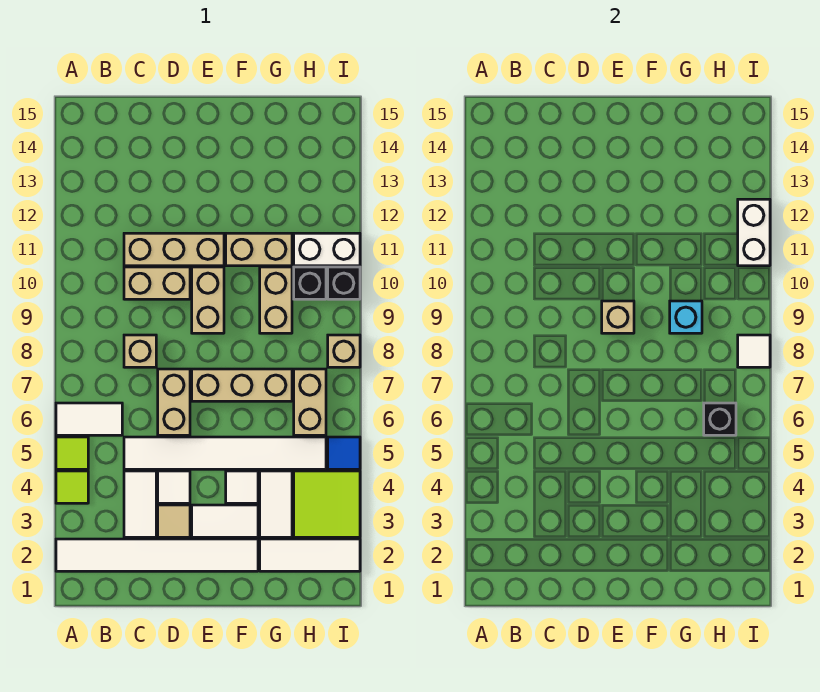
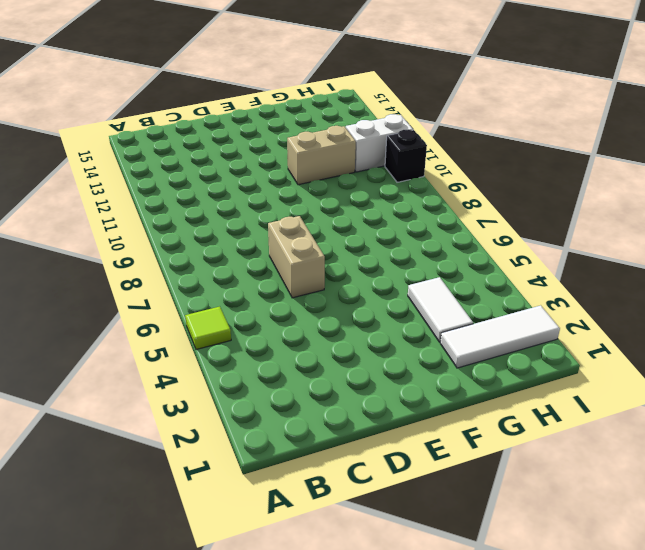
none -> white 1x6 tile [56,539,258,571]
none -> lime 1x1 tile [56,471,88,503]
none -> white 1x2 tile [56,403,122,435]
none -> white 1x2 tile [124,471,156,537]

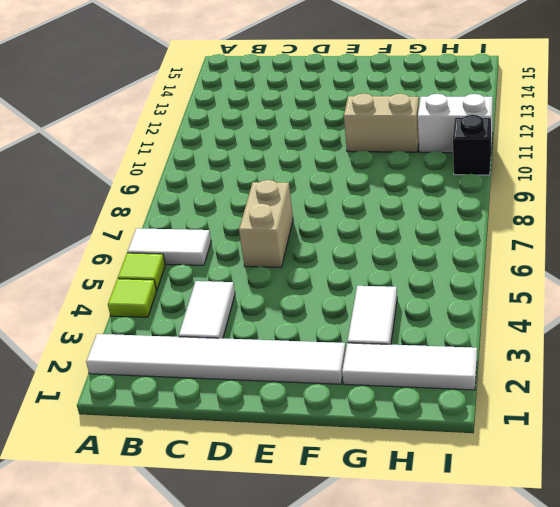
none -> white 1x6 tile [124,437,326,469]
none -> tan 1x1 brick [124,335,156,367]
none -> tan 1x2 brick [124,267,190,299]
none -> tan 1x3 brick [124,233,224,266]

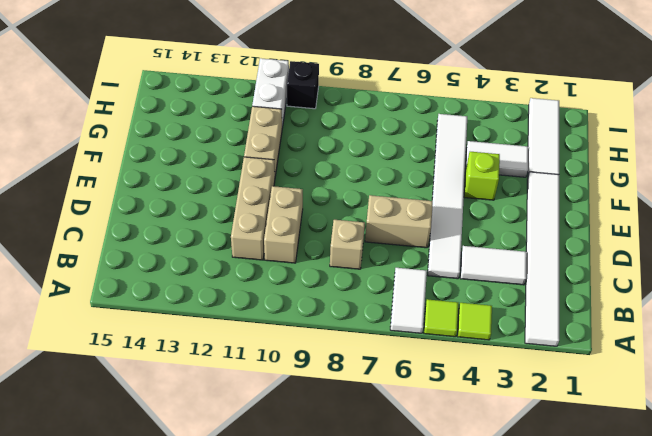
lime 1x1 brick [464,152,500,200] -> white 1x1 tile [226,471,258,503]
none -> tan 1x1 tile [158,505,190,537]
none -> white 1x1 tile [158,471,190,503]
none -> white 1x2 tile [192,505,258,537]
none -> tan 1x3 brick [192,369,292,401]

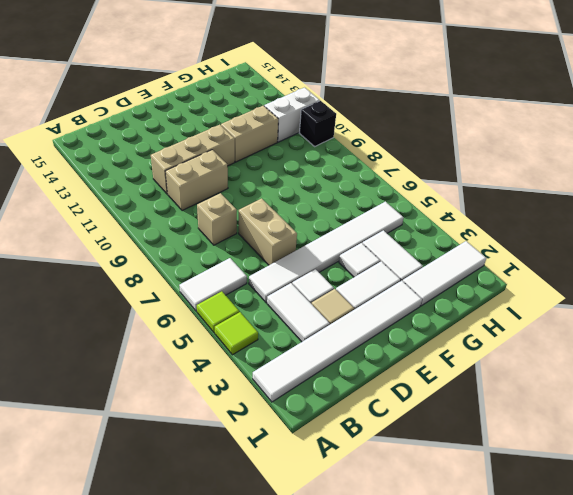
none -> tan 1x3 brick [192,369,292,401]
none -> tan 1x2 brick [192,267,224,333]
none -> tan 1x2 brick [260,267,292,333]
none -> lime 2x2 tile [294,471,360,537]

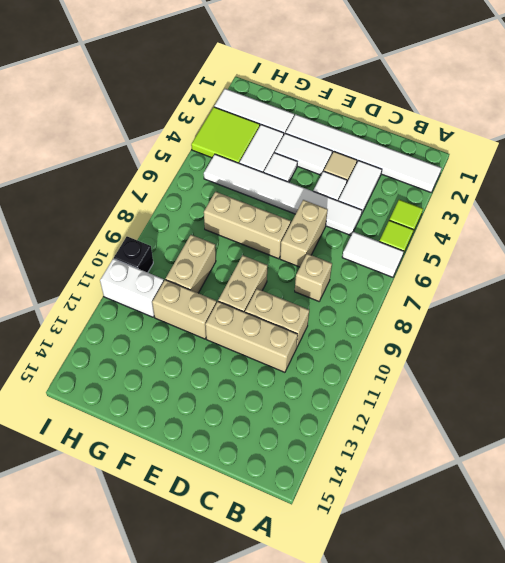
none -> tan 1x2 brick [294,369,326,435]
none -> black 1x1 brick [294,267,326,299]
none -> blue 1x1 tile [328,437,360,469]
none -> tan 1x1 brick [328,335,360,367]

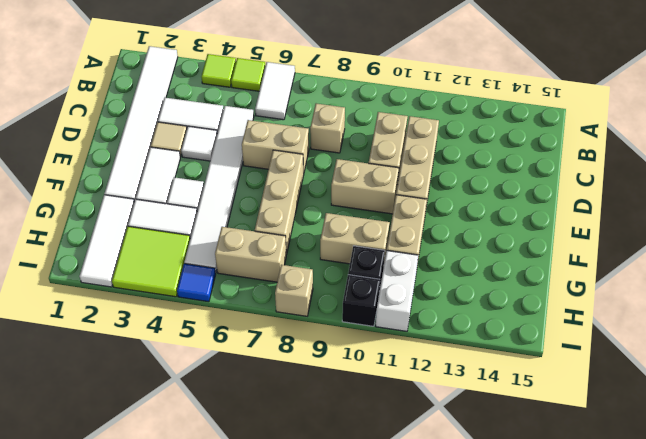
none -> tan 1x1 brick [602,301,634,333]
none -> cyan 1x1 brick [670,301,702,333]
none -> black 1x1 brick [704,403,736,435]
none -> white 1x1 tile [738,335,770,367]

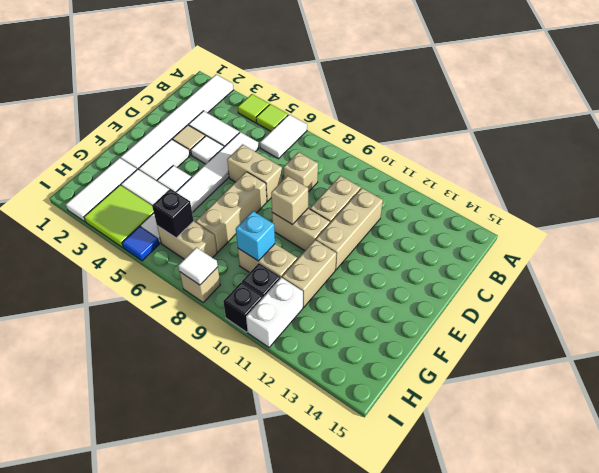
none -> white 1x2 brick [738,199,770,266]

